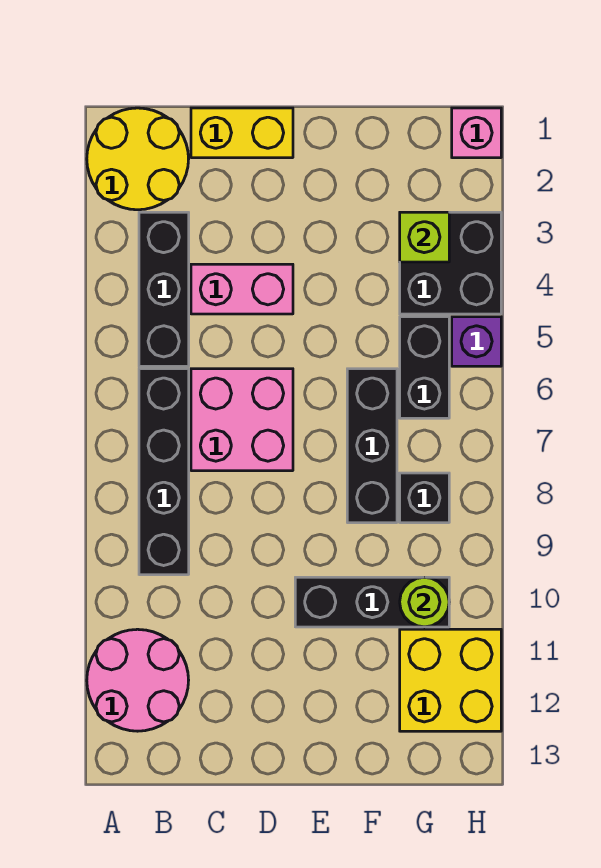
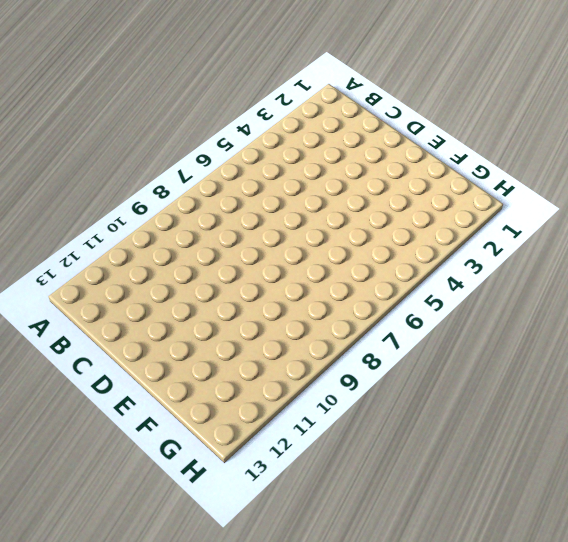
none -> yellow 2x2 round brick [87,108,189,210]
none -> pink 2x2 round brick [87,629,189,731]
none -> black 1x3 brick [139,212,189,366]

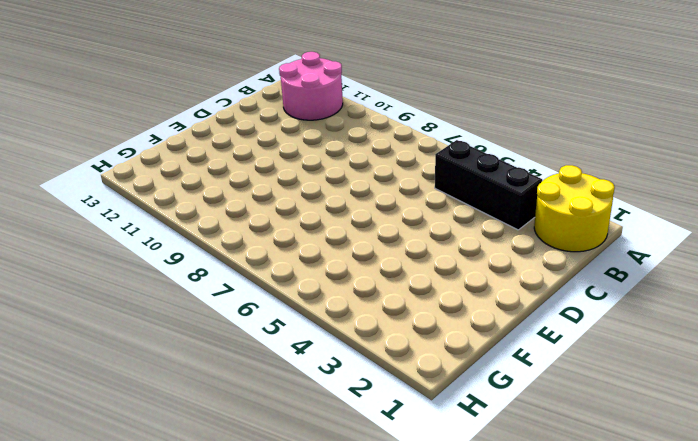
none -> black 1x4 brick [139,369,189,575]
none -> yellow 1x2 brick [191,108,293,158]
none -> pink 1x2 brick [191,264,293,314]

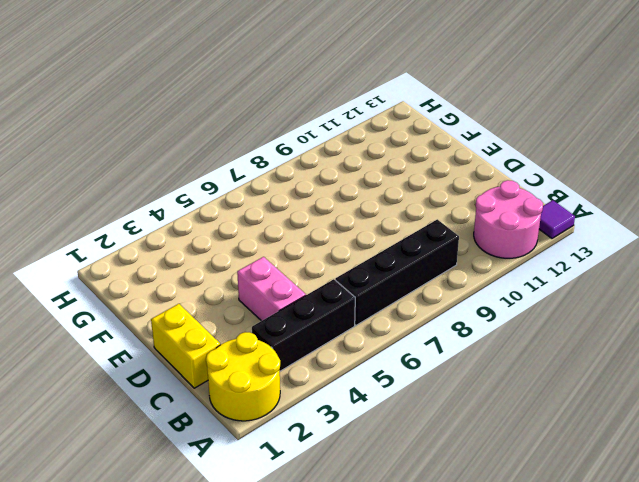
purple 1x1 tile [539,200,575,238] -> none
none -> pink 2x2 brick [191,369,293,471]
none -> black 1x3 brick [295,577,449,627]
none -> black 1x3 brick [347,369,397,523]

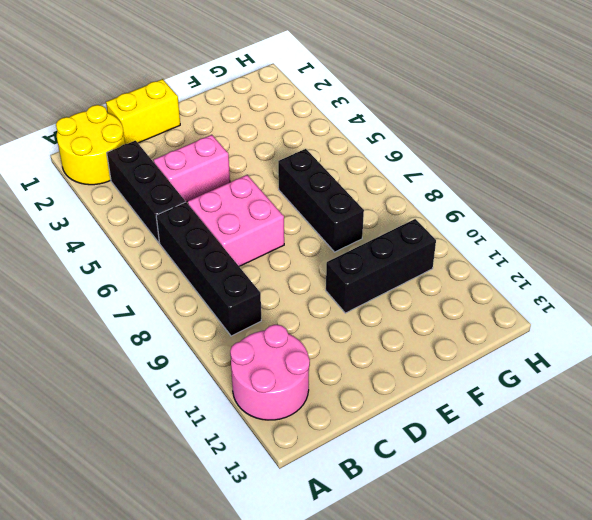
none -> black 2x2 brick [400,212,501,314]
none -> black 1x2 brick [400,317,449,418]
none -> black 1x1 brick [400,473,449,523]

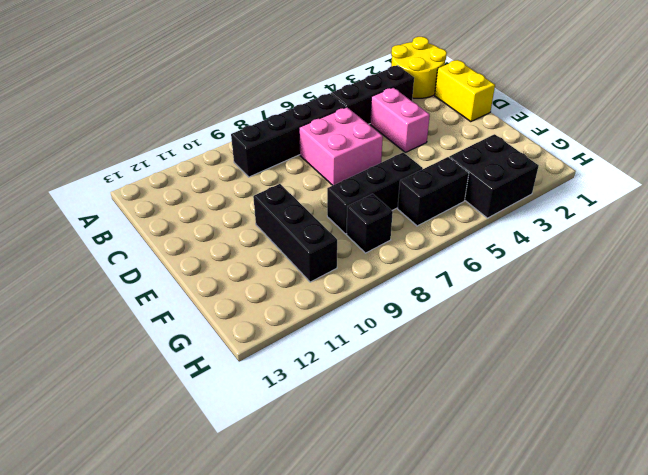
none -> pink 2x2 round brick [87,629,189,731]
none -> yellow 2x2 brick [400,629,501,731]
none -> pink 1x1 brick [452,108,501,158]

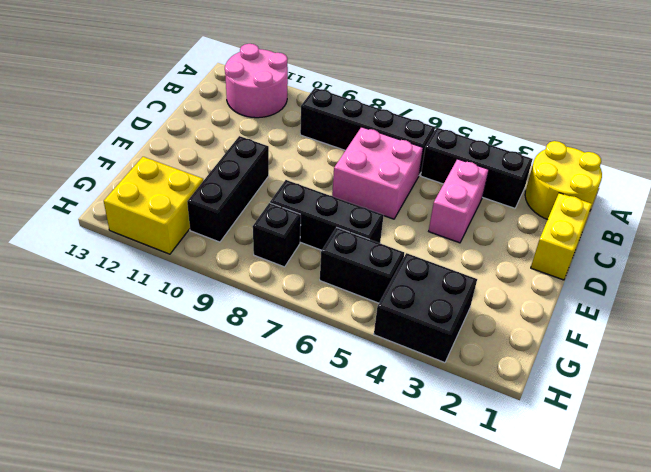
none -> pink 1x1 brick [452,108,501,158]
none -> purple 1x1 brick [452,317,501,366]
none -> lime 1x1 brick [400,212,449,262]

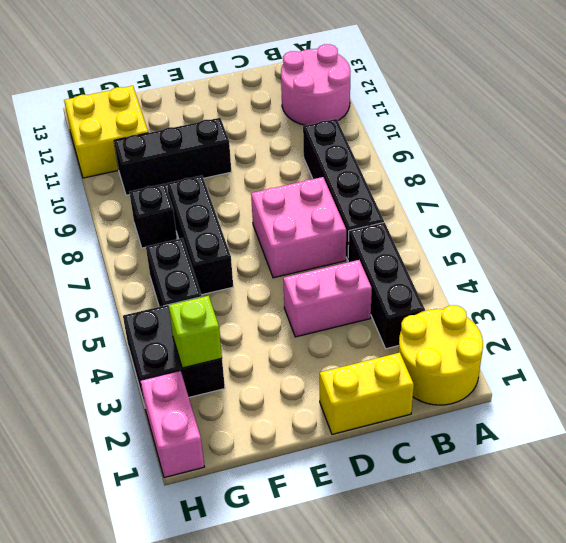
pink 1x2 brick [140,371,204,478] -> pink 1x1 brick [452,108,501,158]
none -> purple 1x1 brick [452,317,501,366]
none -> lime 1x1 round brick [400,577,449,627]

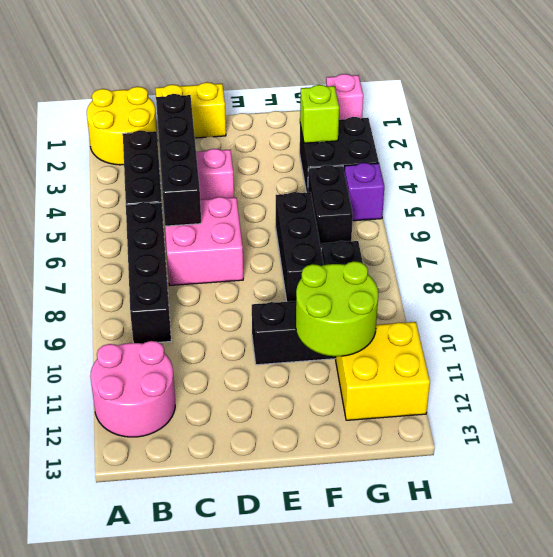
black 1x4 brick [156,94,201,226] -> none
lime 2x2 round brick [296,261,378,356] -> lime 1x1 round brick [400,577,449,627]

